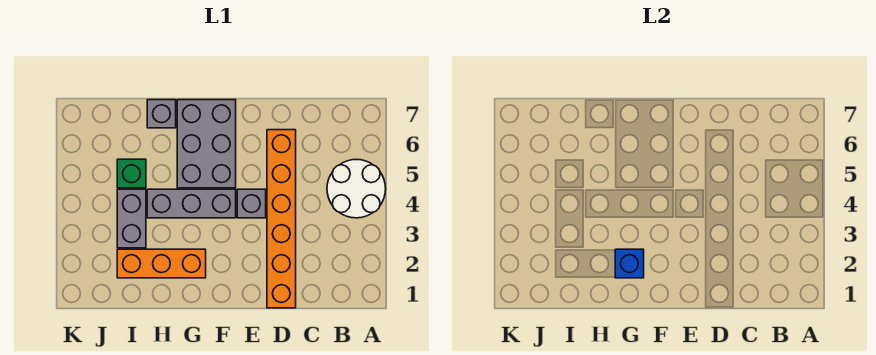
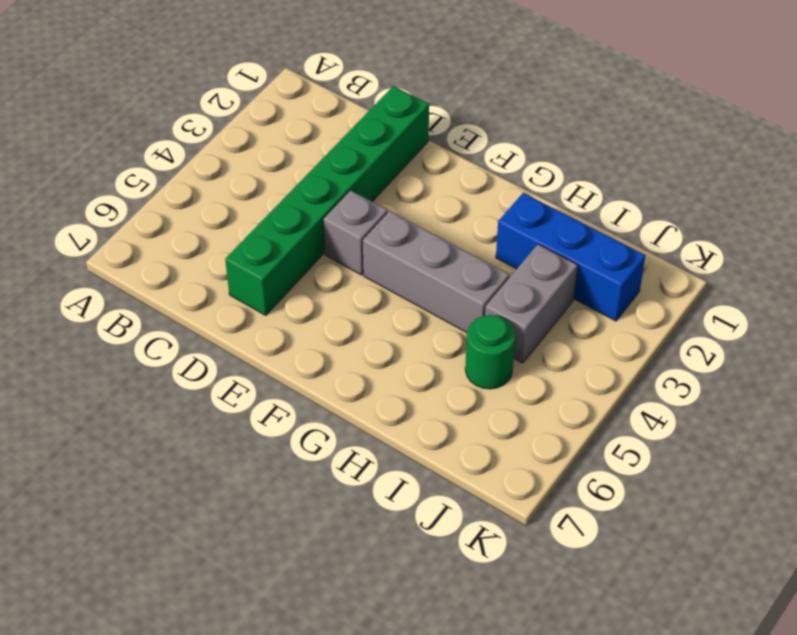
green 1x6 brick [225,86,429,315] -> orange 1x6 brick [267,130,296,308]
blue 1x3 brick [496,193,646,321] -> orange 1x3 brick [117,249,206,278]
green 1x1 round brick [465,315,515,389] -> green 1x1 brick [117,159,146,188]
none -> white 2x2 round brick [327,159,386,218]
none -> grey 2x3 brick [177,100,236,188]

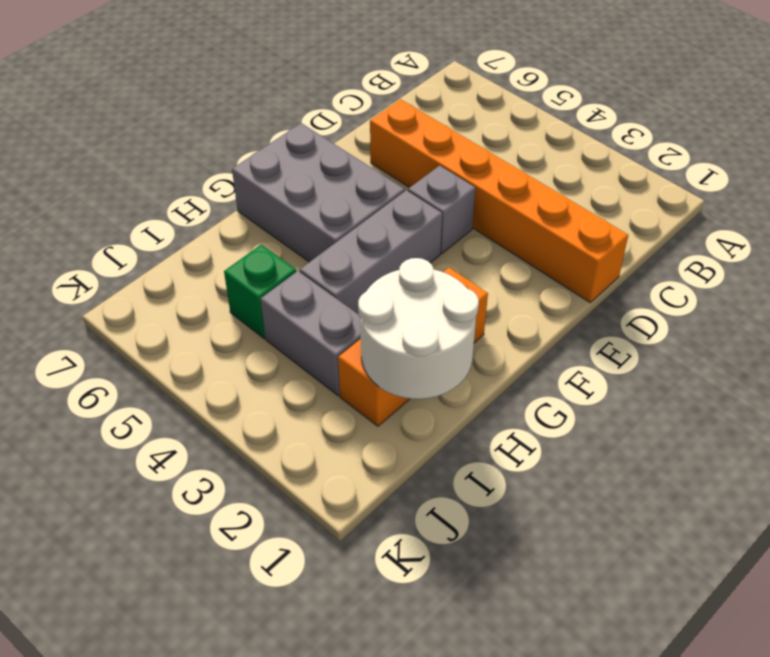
white 2x2 round brick [358,258,479,399] -> white 2x2 round brick moved to [327,159,386,218]
none -> grey 1x1 brick [147,100,176,128]
none -> blue 1x1 brick [615,249,644,278]

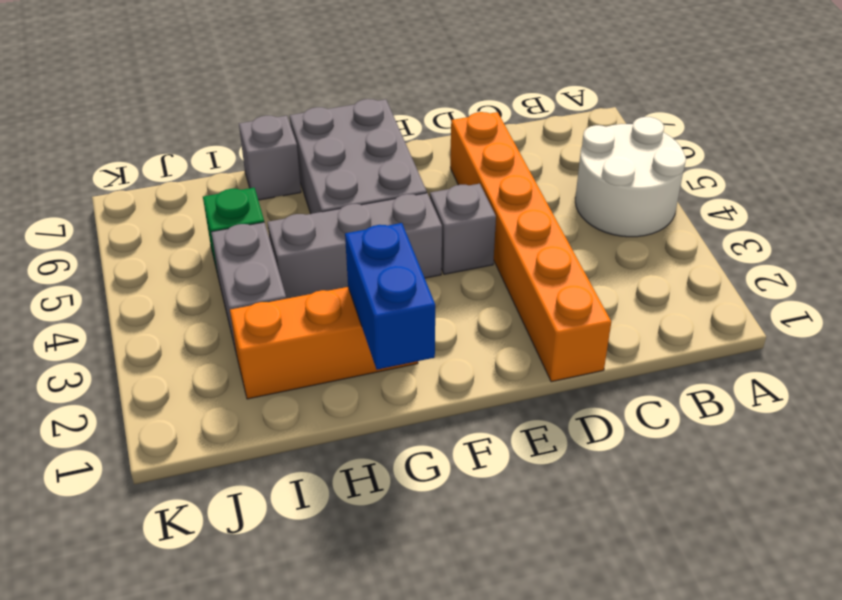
blue 1x2 brick [345,223,435,370] -> blue 1x1 brick [615,249,644,278]

